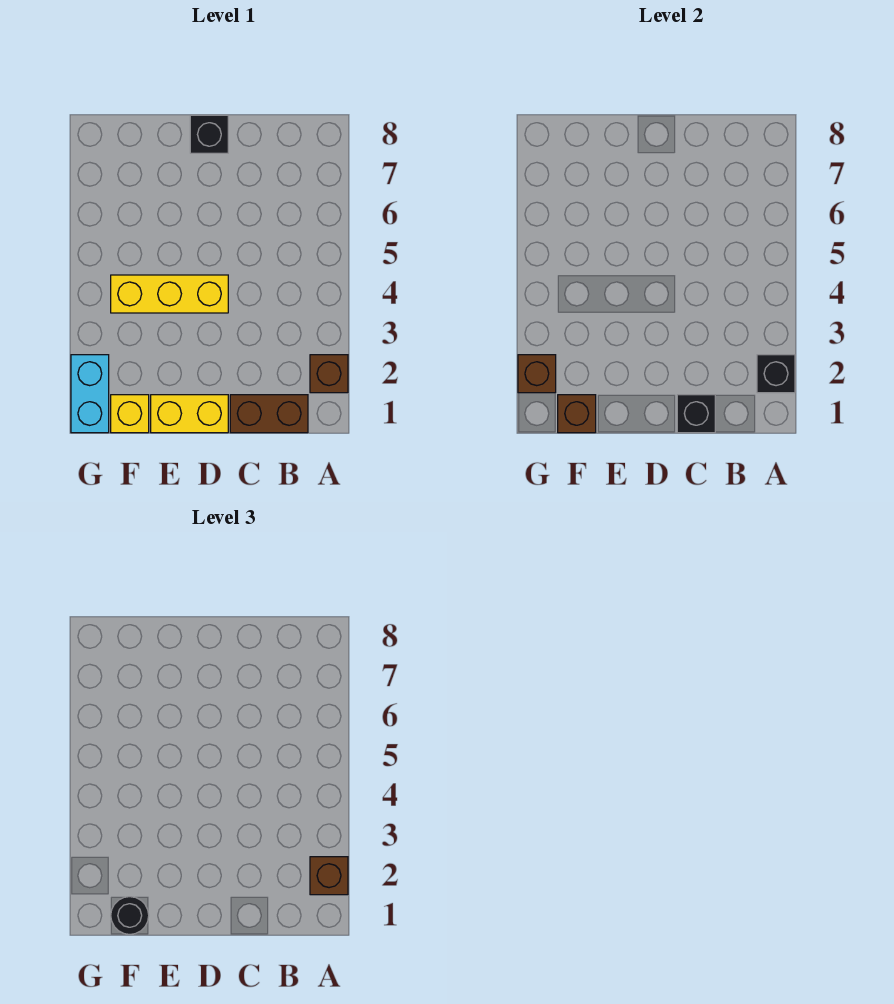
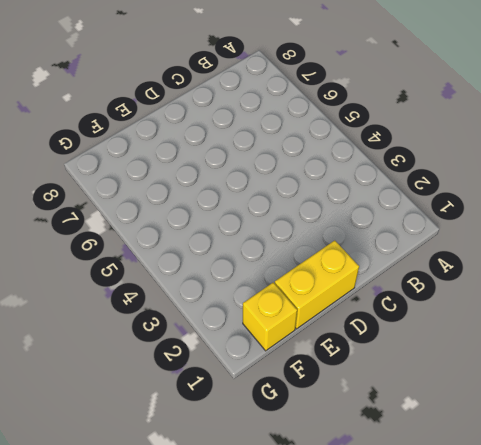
none -> brown 1x1 brick [310,355,348,393]
none -> brown 1x2 brick [230,395,308,433]
none -> yellow 1x3 brick [111,275,228,313]

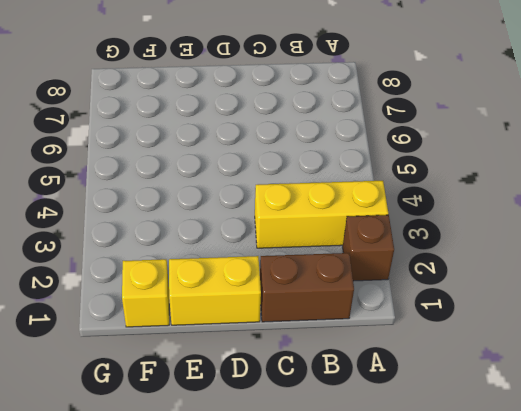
yellow 1x3 brick [255,181,388,248] -> yellow 1x3 brick moved to [111,275,228,313]
none -> black 1x1 brick [190,115,228,153]
none -> cyan 1x2 brick [71,355,109,433]
none -> black 1x1 brick [757,355,795,393]

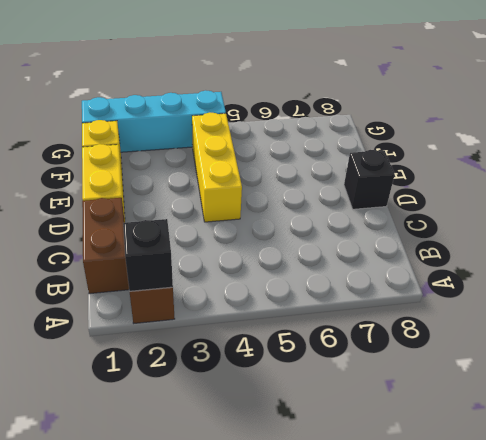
cyan 1x4 brick [82,90,226,152] -> cyan 1x2 brick [71,355,109,433]
none -> black 1x1 brick [677,395,715,433]
none -> brown 1x1 brick [558,395,596,433]
none -> brown 1x1 brick [518,355,556,393]

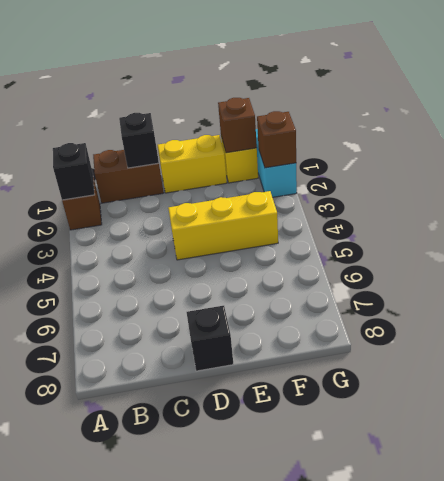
none -> brown 1x1 brick [310,857,348,895]
none -> black 1x1 round brick [111,897,149,934]

